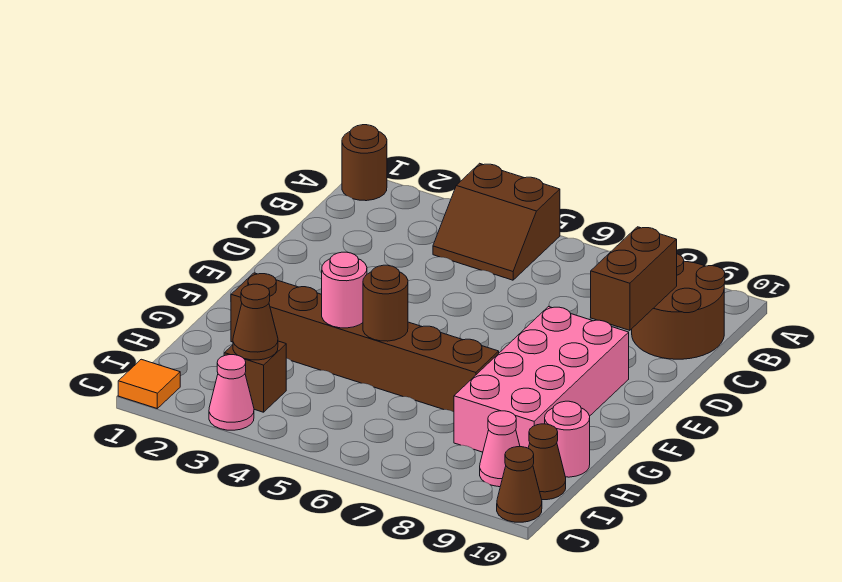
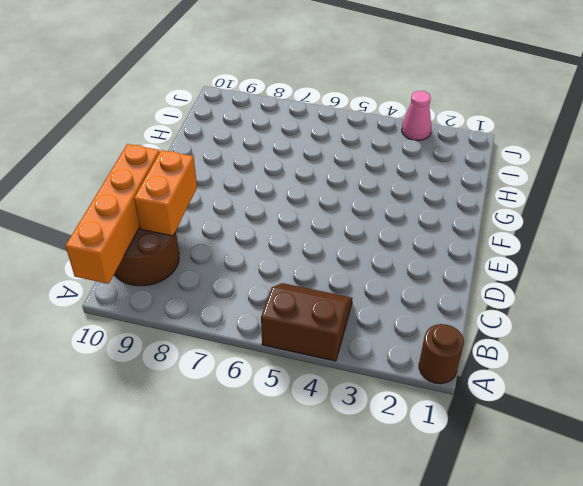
orange 1x4 brick [66,144,160,284] -> none
orange 1x2 brick [134,150,197,236] -> brown 1x2 brick [591,227,677,330]
none -> pink 2x4 brick [454,307,629,452]
none -> brown 1x6 brick [231,273,499,412]
none -> pink 1x1 round brick [545,401,590,477]

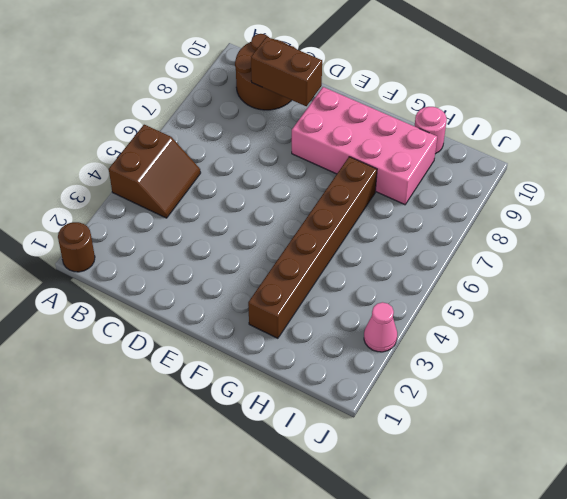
none -> brown 1x1 brick [224,341,286,412]
none -> pink 1x1 cone [480,411,520,487]
none -> brown 1x1 cone [528,424,566,500]

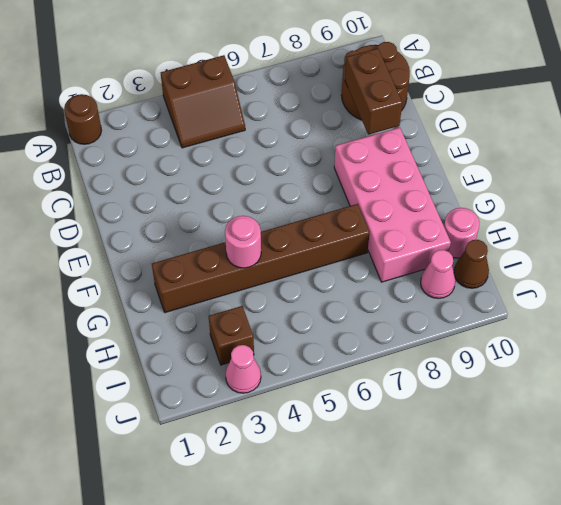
none -> orange 1x1 tile [118,359,180,408]
none -> brown 1x1 cone [497,447,542,522]
none -> brown 1x1 round brick [363,265,408,341]

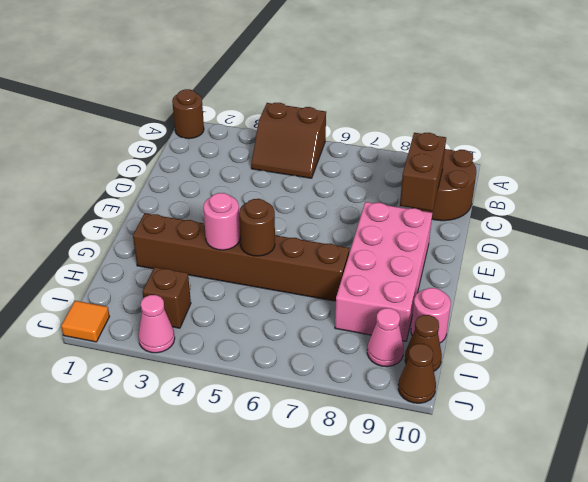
none -> brown 1x1 cone [233,284,278,360]

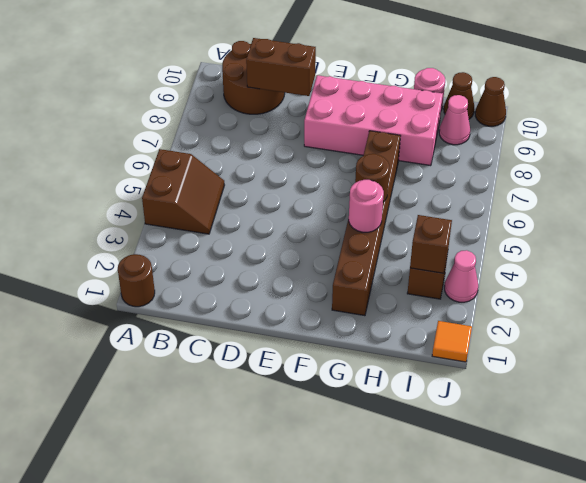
brown 1x1 brick [410,215,452,274] -> brown 1x1 cone [233,284,278,360]

